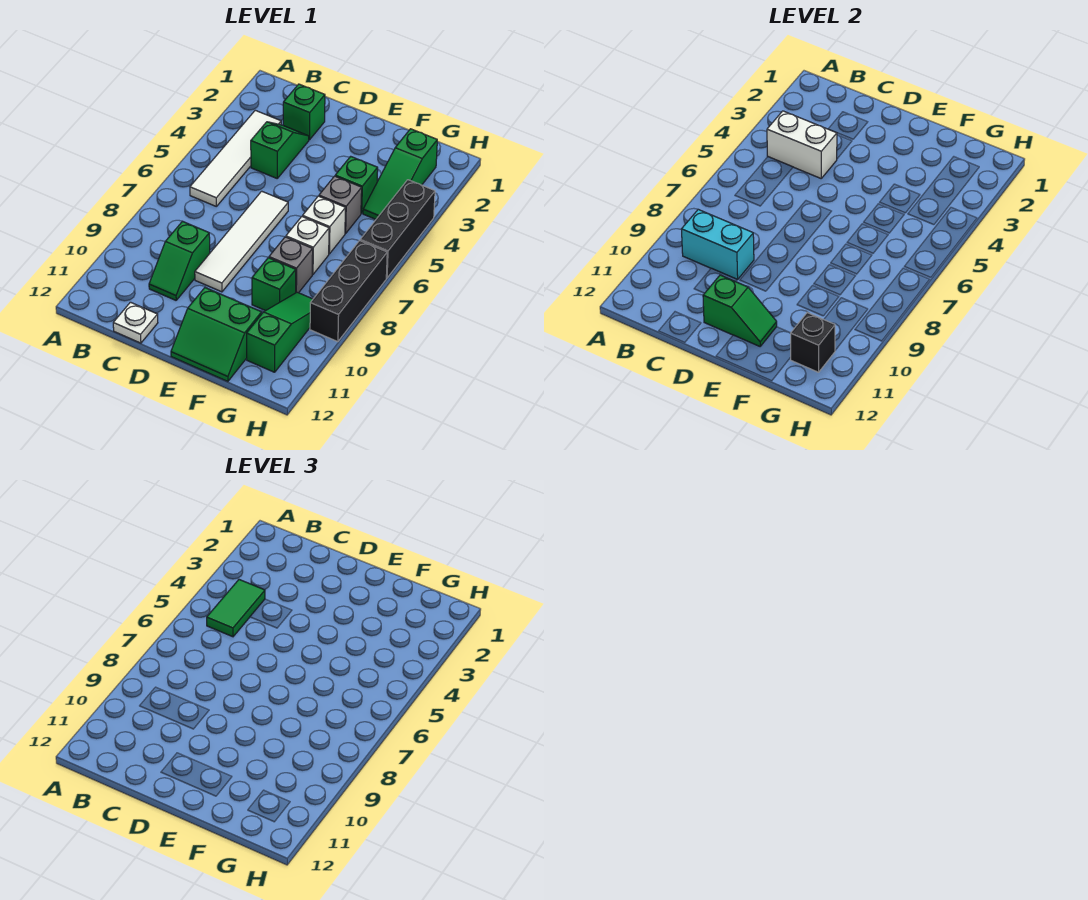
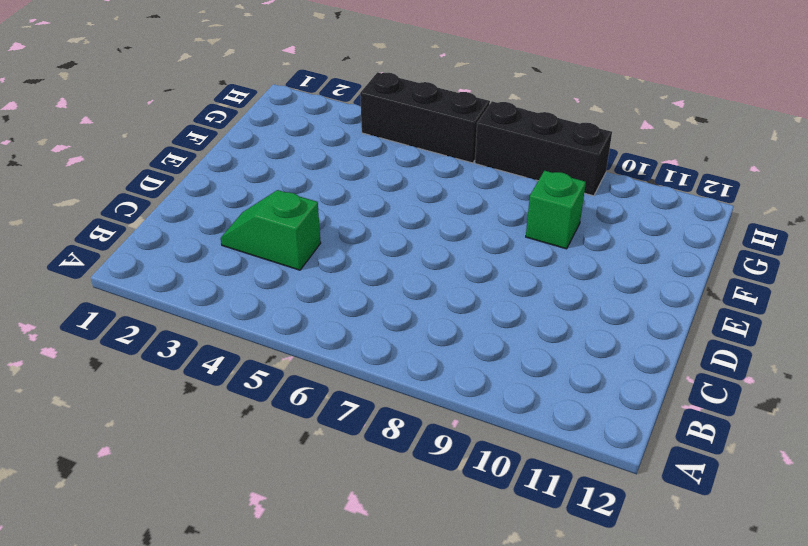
none -> white 1x4 tile [190,110,281,206]
none -> green 1x1 brick [283,84,325,140]
none -> green 1x2 slope [149,221,210,300]

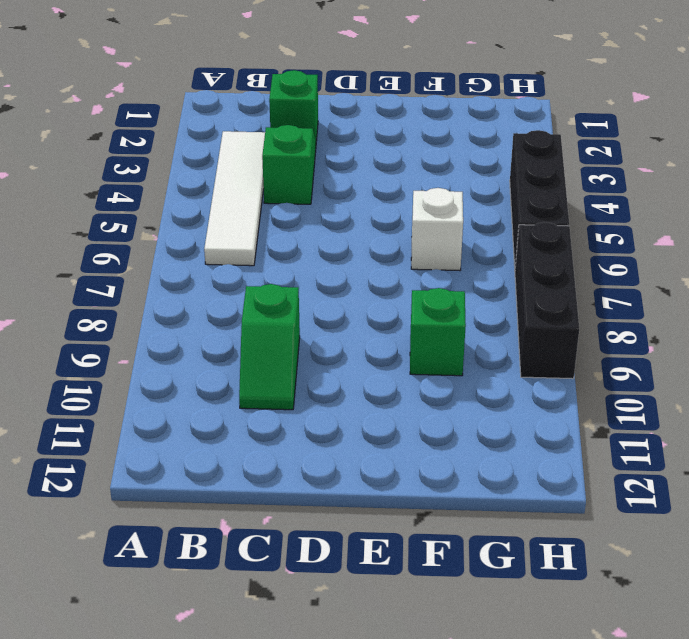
none -> white 1x1 plate [113,302,158,343]
none -> white 1x4 tile [195,191,288,292]
none -> green 2x2 slope [171,288,262,381]

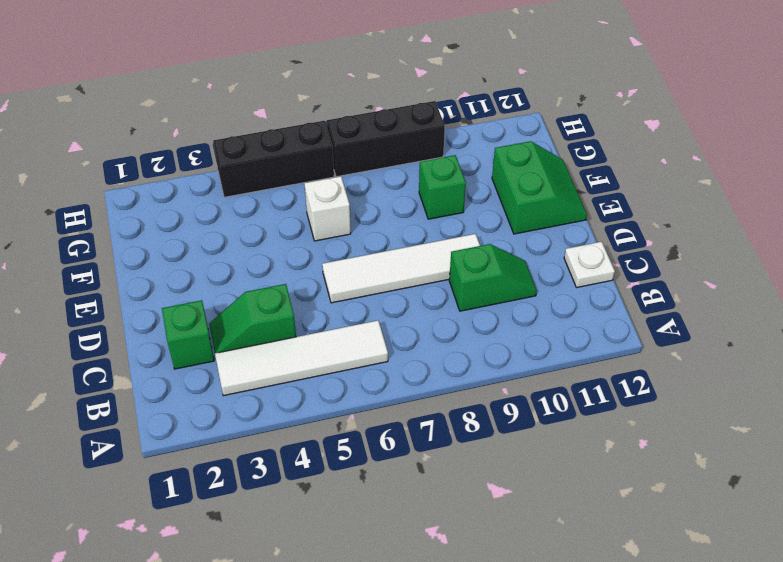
none -> green 1x1 brick [335,156,378,213]
none -> grey 1x1 brick [319,176,362,234]
none -> white 1x1 brick [286,217,329,275]

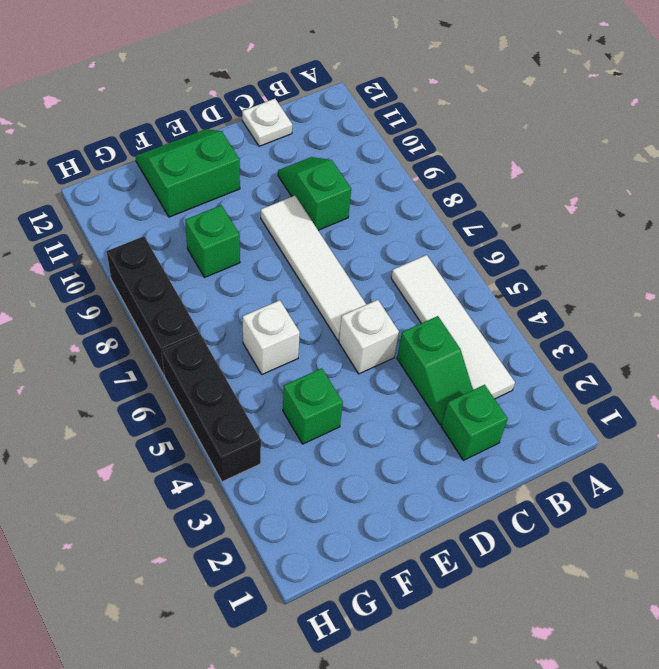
white 1x1 brick [339,300,399,374] -> white 1x1 brick moved to [286,217,329,275]
none -> grey 1x1 brick [319,176,362,234]
none -> grey 1x1 brick [269,237,313,293]
none -> green 1x3 slope [363,129,437,219]

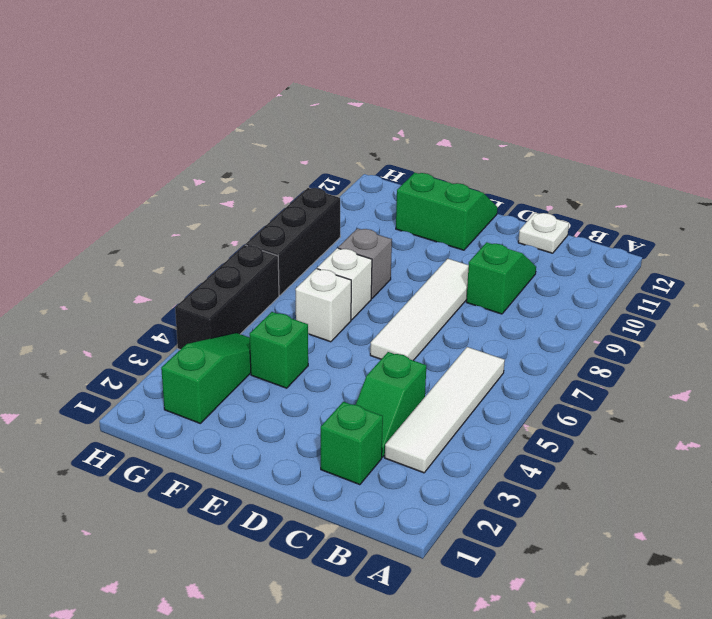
none -> grey 1x1 brick [319,176,362,234]
none -> green 1x1 brick [252,258,296,311]
none -> green 1x3 slope [247,292,313,372]

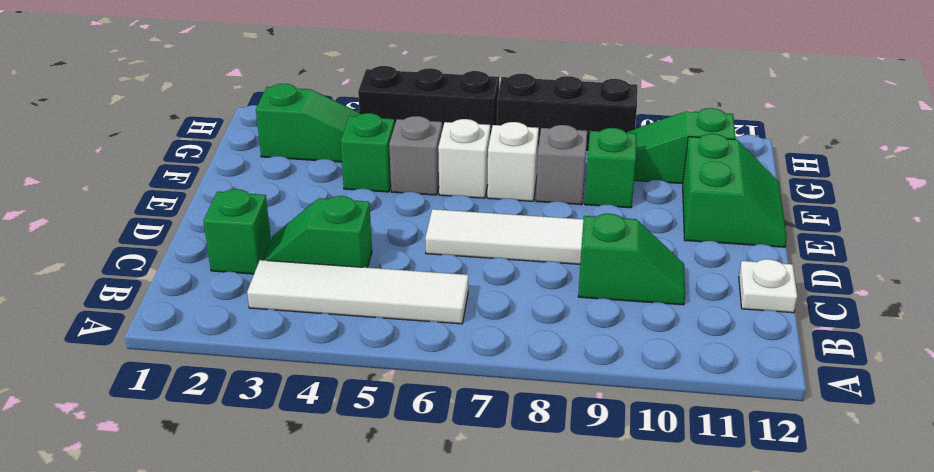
none -> white 1x2 brick [767,111,837,178]
none -> cyan 1x2 brick [681,210,754,280]
none -> green 1x2 slope [703,275,777,346]

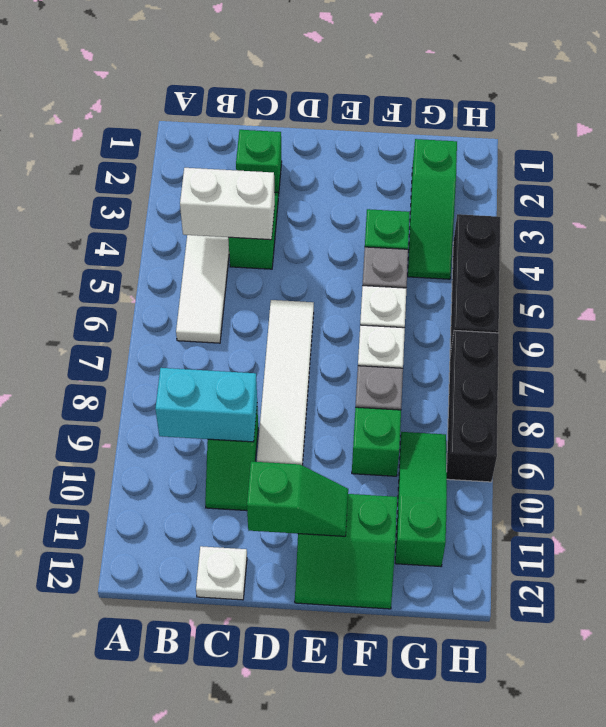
none -> black 1x1 brick [790,313,835,372]
none -> green 1x2 tile [207,580,265,637]

